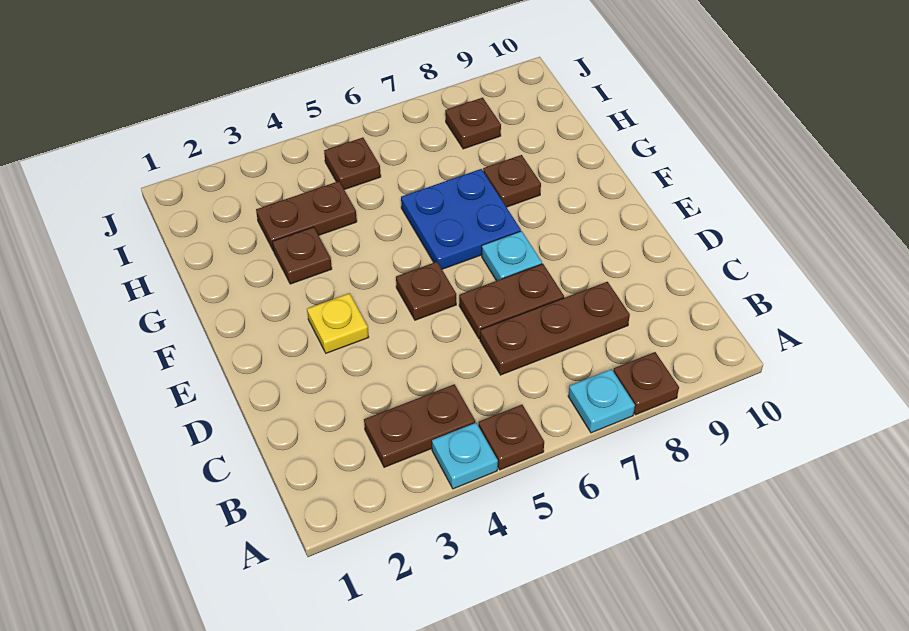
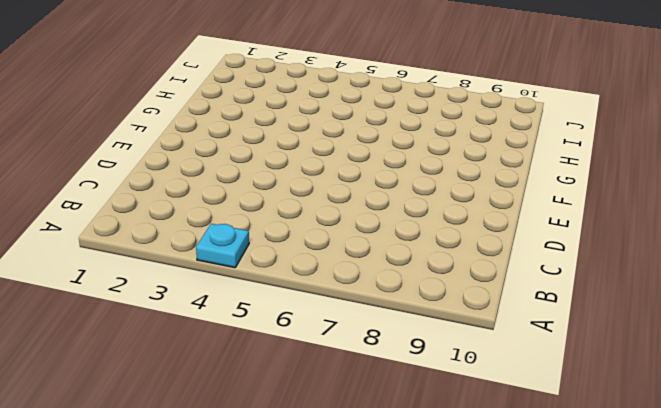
none -> brown 1x1 plate [479,405,544,470]
none -> cyan 1x1 plate [568,369,635,433]
none -> brown 1x1 plate [613,352,679,415]

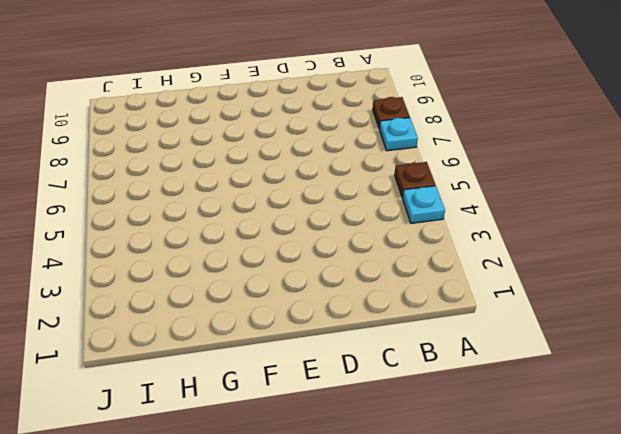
none -> brown 1x2 plate [364,384,475,467]
none -> brown 1x3 plate [480,282,630,375]
none -> brown 1x2 plate [459,264,564,339]

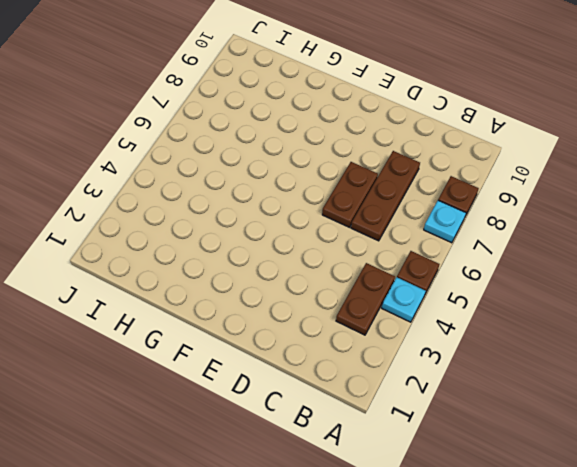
none -> yellow 1x1 plate [307,293,369,353]
none -> brown 1x1 plate [396,262,456,320]
none -> cyan 1x1 plate [482,231,542,281]

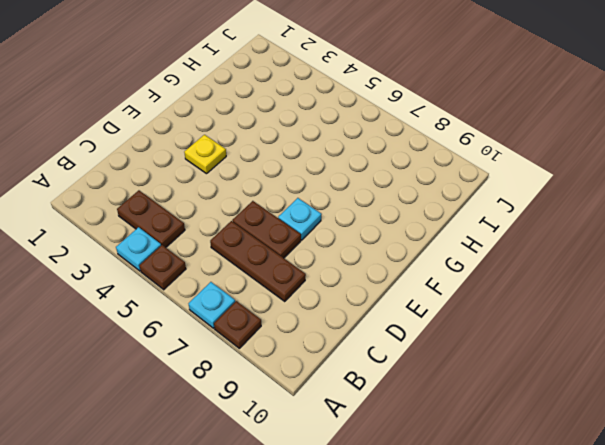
none -> brown 1x1 plate [396,262,456,320]
none -> blue 2x2 plate [401,169,521,269]
none -> brown 1x1 plate [273,227,332,284]

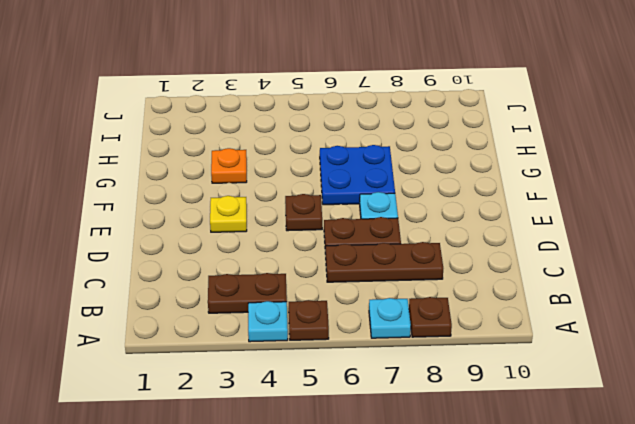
orange 1x1 plate [211,148,247,183] -> brown 1x1 plate [273,227,332,284]
none -> brown 1x1 plate [483,155,541,207]
none -> brown 1x2 plate [256,181,357,251]
none -> brown 1x1 plate [324,138,381,190]

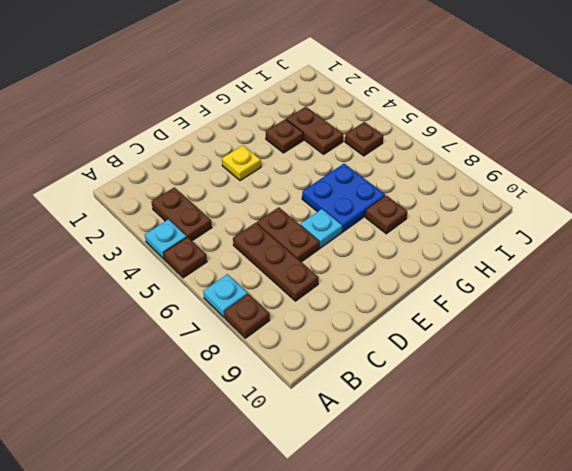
none -> brown 1x1 plate [396,262,456,320]
none -> brown 1x1 plate [445,98,501,149]

